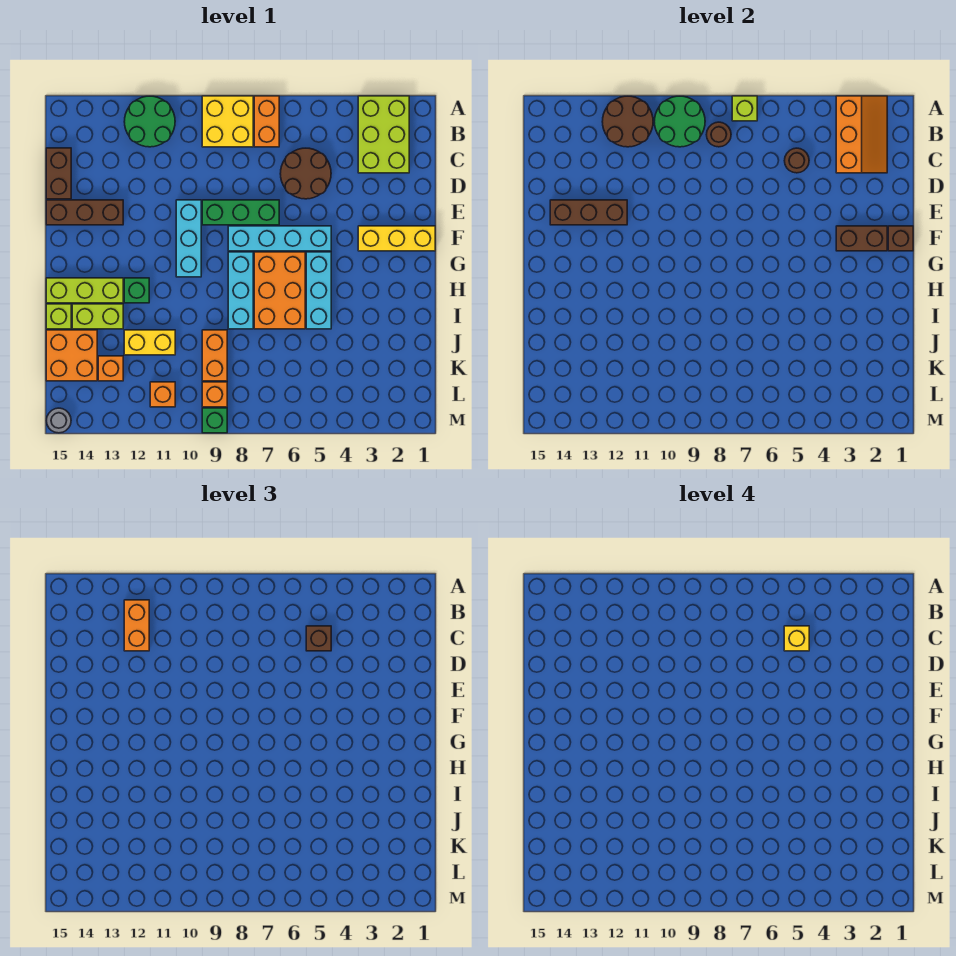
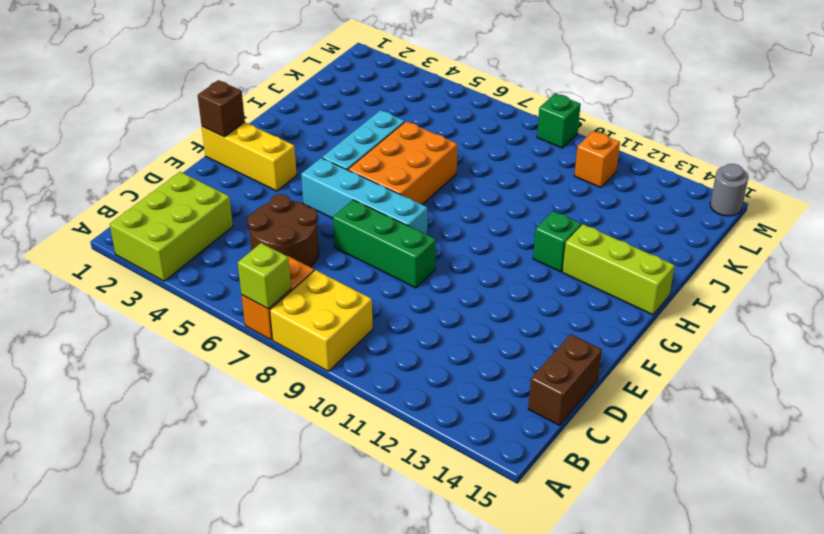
none -> green 2x2 round brick [124,96,175,147]
none -> cyan 1x3 brick [176,200,201,277]
none -> brown 1x3 brick [46,200,123,225]
none -> cyan 1x3 brick [228,252,253,329]

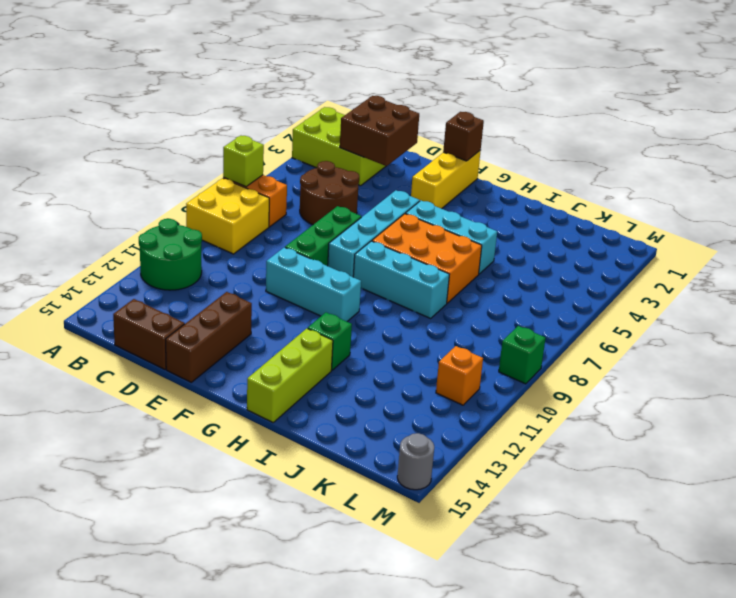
brown 2x2 brick [340,96,419,166] -> orange 2x3 slope [836,96,887,173]
none -> lime 1x2 brick [72,304,123,329]
none -> lime 1x1 brick [46,304,71,329]
none -> orange 1x2 brick [202,330,227,381]
none -> yellow 1x2 brick [124,330,175,355]

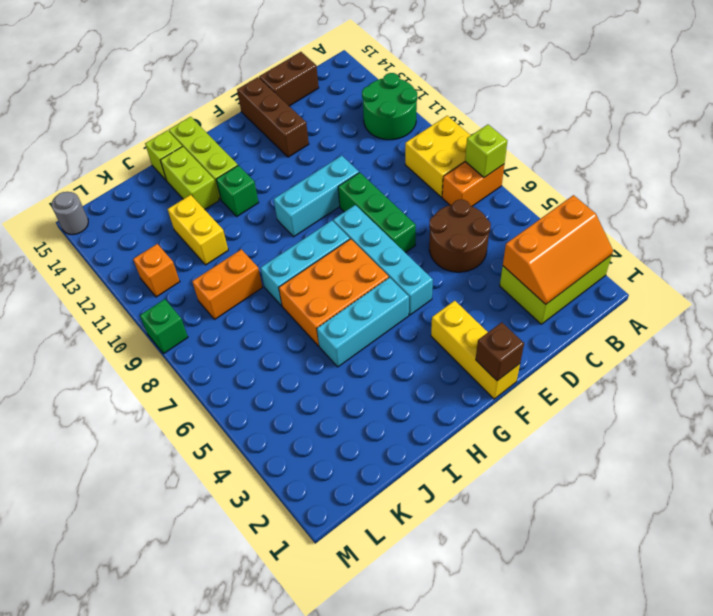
none -> orange 2x2 brick [46,330,97,381]
none -> orange 1x1 brick [98,356,123,381]
none -> orange 1x1 brick [202,382,227,407]
none -> green 2x2 round brick [654,96,705,147]

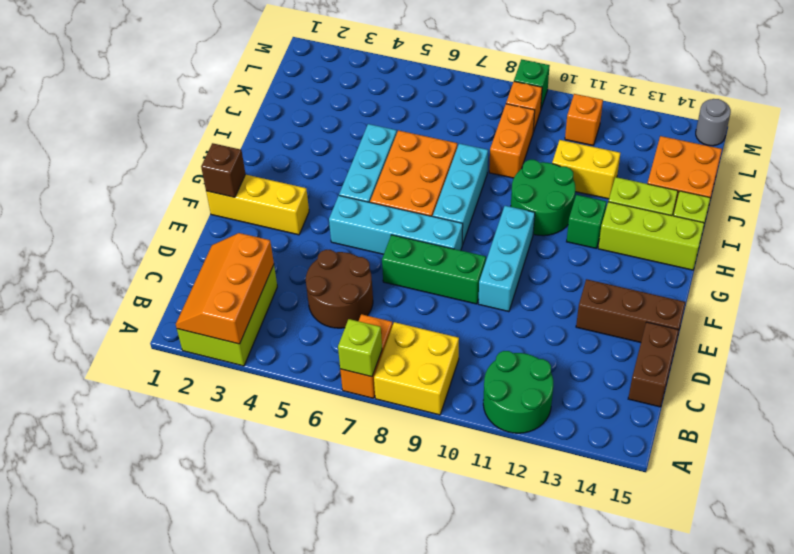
green 2x2 round brick [511,160,576,236] -> green 2x2 round brick moved to [654,96,705,147]
none -> orange 1x1 brick [98,356,123,381]
none -> brown 2x2 round brick [602,96,653,147]
none -> brown 1x1 round brick [706,122,731,147]
none -> brown 1x1 round brick [784,148,809,173]

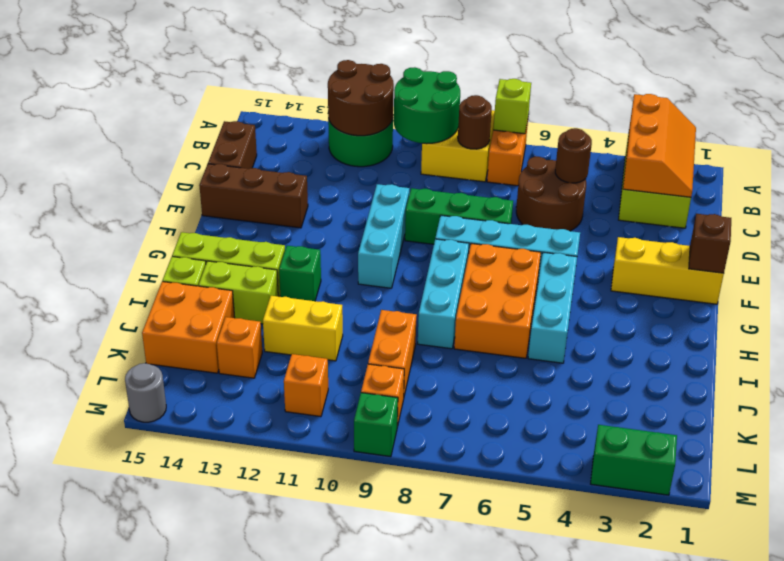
green 1x2 brick [591,425,677,495] -> none
none -> brown 1x3 brick [550,200,627,225]
none -> brown 1x2 brick [836,226,887,251]
none -> orange 1x2 brick [124,600,149,651]
none -> brown 1x1 brick [306,626,331,651]

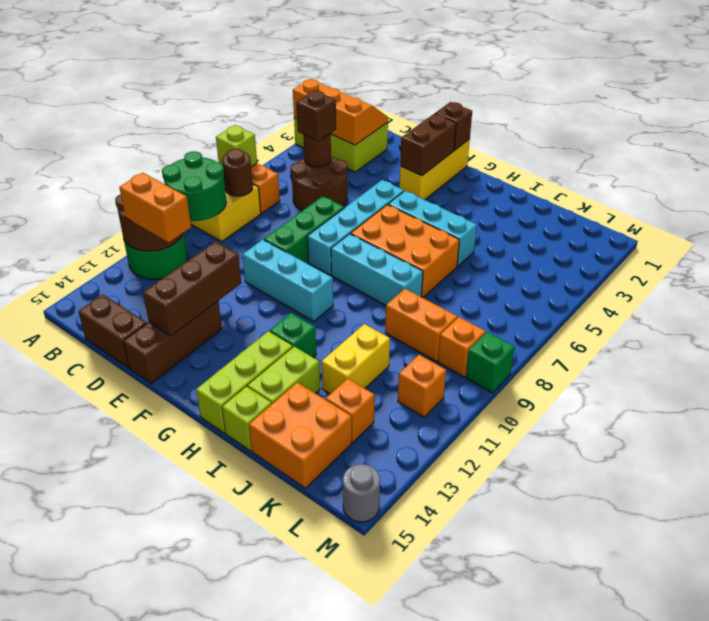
none -> yellow 1x1 brick [784,626,809,651]

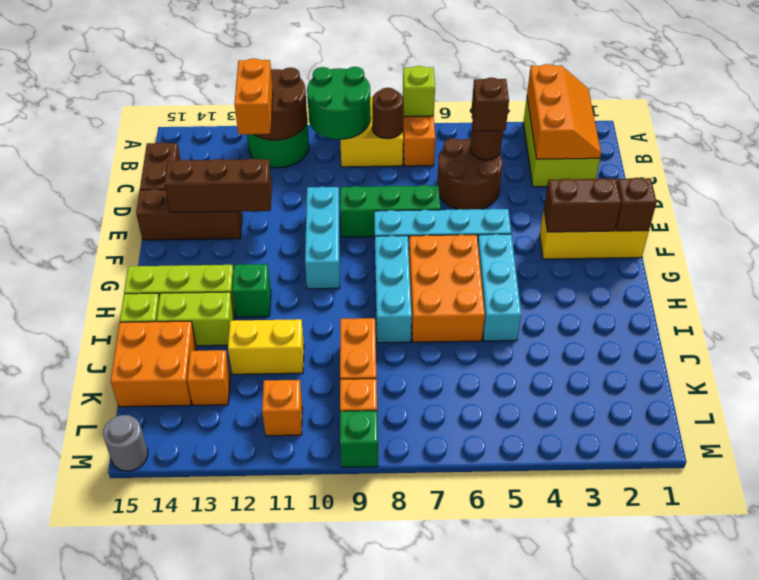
none -> yellow 1x1 brick [784,626,809,651]

